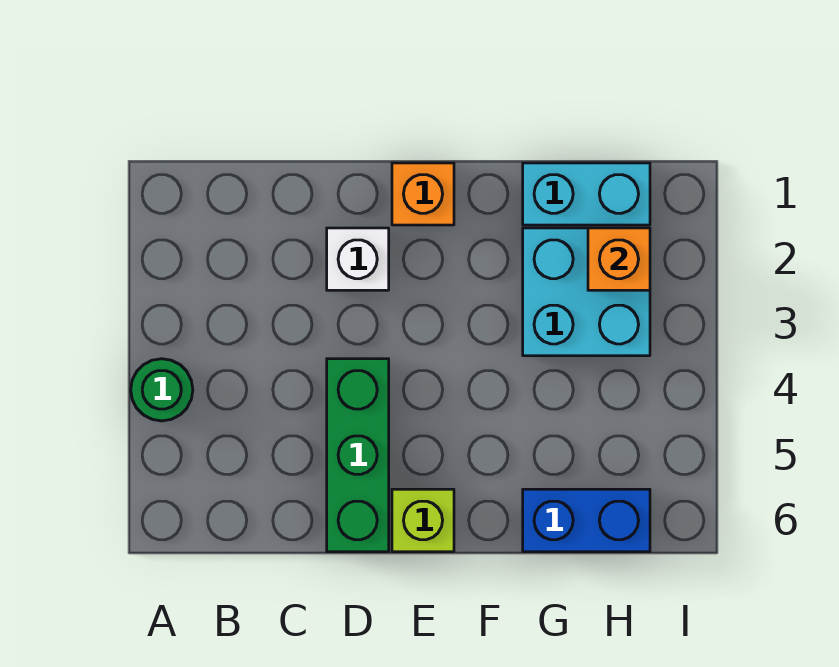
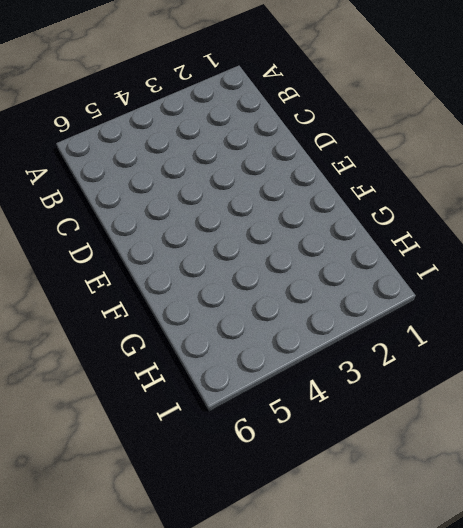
none -> green 1x1 round brick [131,359,193,421]
none -> white 1x1 brick [327,228,389,290]

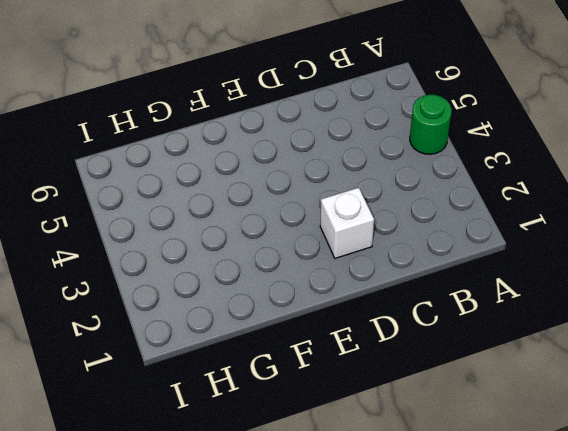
none -> green 1x3 brick [327,359,389,552]
none -> orange 1x1 brick [392,163,454,225]

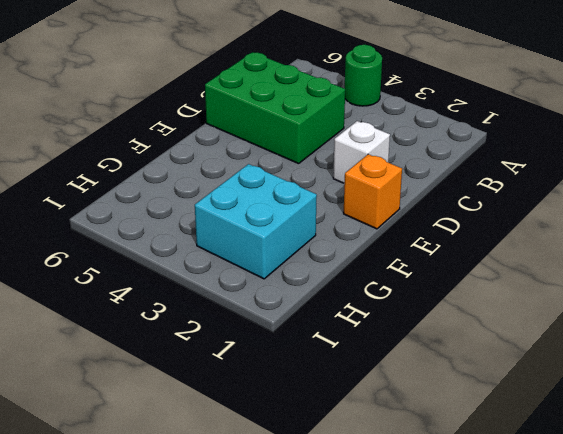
green 2x3 brick [205,52,345,164] -> green 1x3 brick [327,359,389,552]
none -> lime 1x1 brick [392,489,454,552]
none -> cyan 1x2 brick [523,163,650,225]

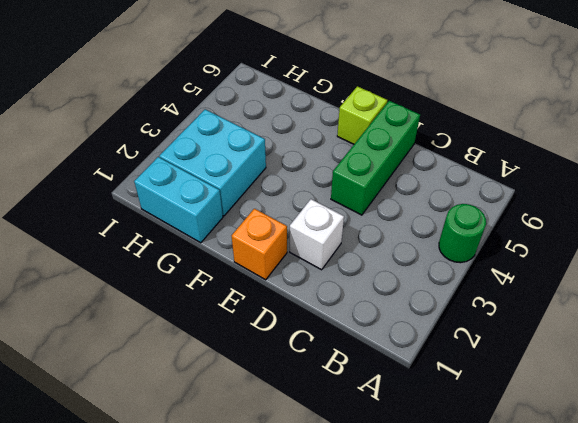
none -> blue 1x2 brick [523,489,650,552]
none -> orange 1x1 brick [588,228,650,290]

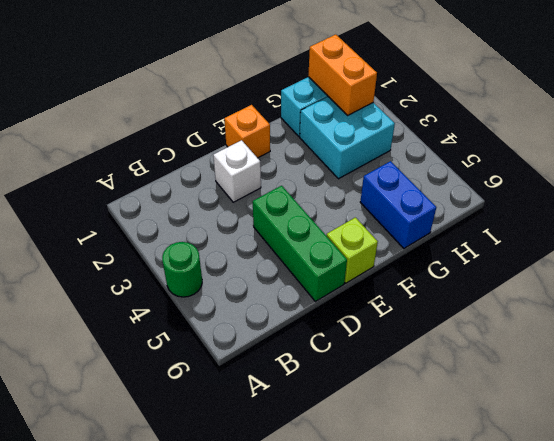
blue 1x2 brick [360,161,436,248] -> blue 1x2 brick turned to [523,489,650,552]
orange 1x2 brick [308,34,377,115] -> orange 1x1 brick [588,228,650,290]

